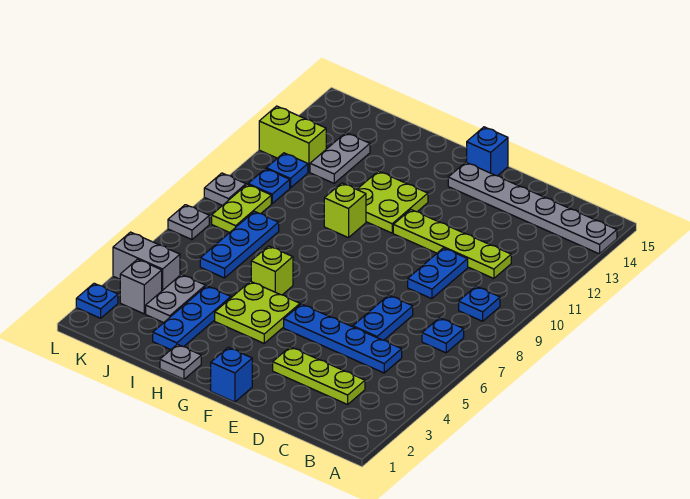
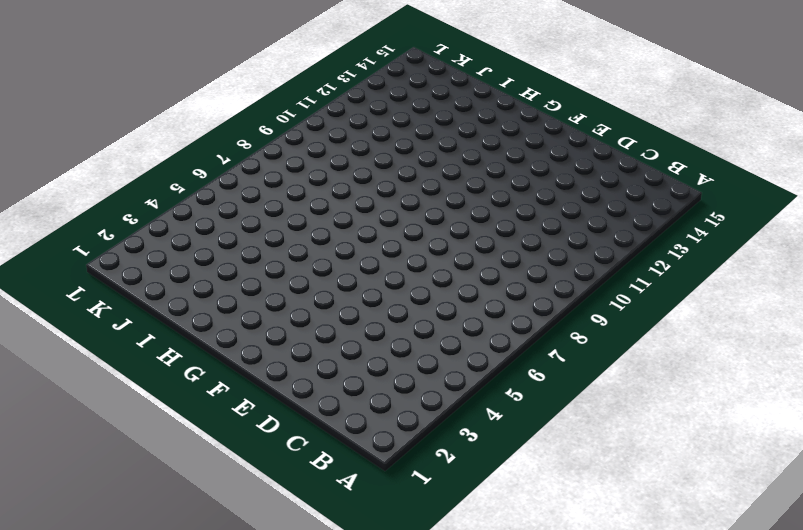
none -> grey 1x6 plate [448,162,617,254]
none -> blue 1x1 plate [422,318,464,353]
none -> blue 1x1 plate [459,286,500,321]

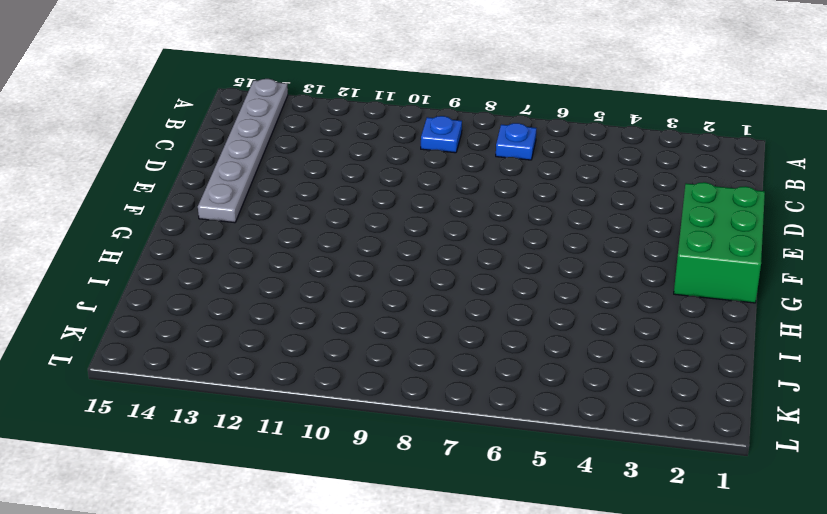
green 2x3 brick [674,182,765,303] -> blue 1x1 brick [211,347,252,402]
none -> lime 1x3 plate [273,347,365,404]
none -> blue 1x4 plate [284,304,402,373]
none -> lime 1x4 plate [393,210,511,279]

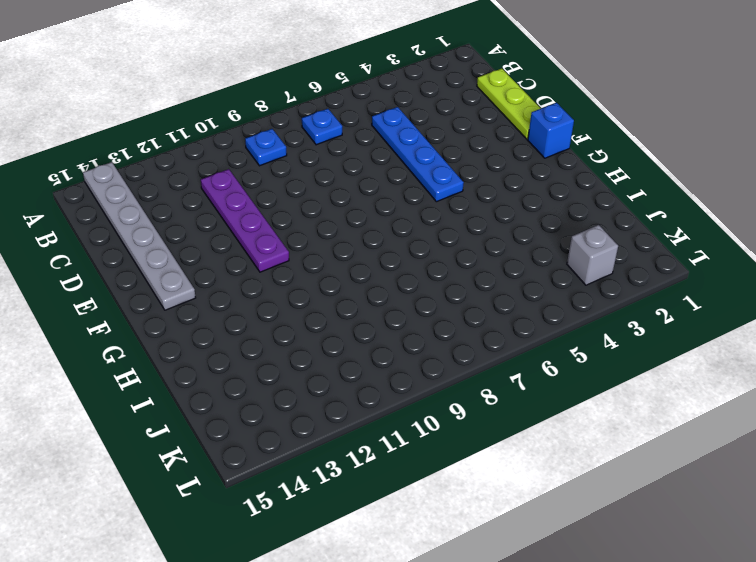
lime 1x3 plate [477,69,541,139] -> lime 1x3 plate moved to [273,347,365,404]
purple 1x4 plate [201,169,289,272] -> lime 1x4 plate [393,210,511,279]
none -> blue 1x2 plate [353,295,413,340]
none -> blue 1x2 plate [408,248,468,299]
none -> blue 1x1 brick [467,127,508,176]

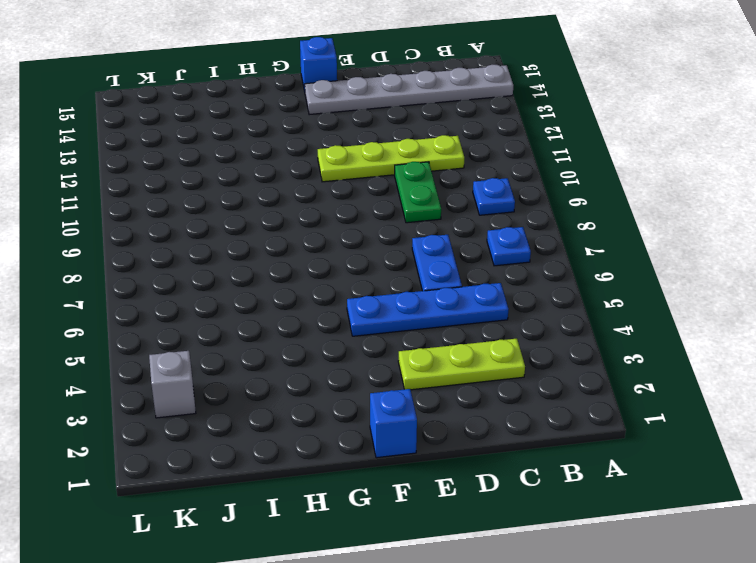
green 1x2 plate [395,162,441,223] -> blue 1x2 plate [408,248,468,299]
none -> lime 2x2 plate [215,281,300,343]
none -> lime 2x2 plate [357,171,428,233]
none -> grey 1x1 plate [160,344,201,379]

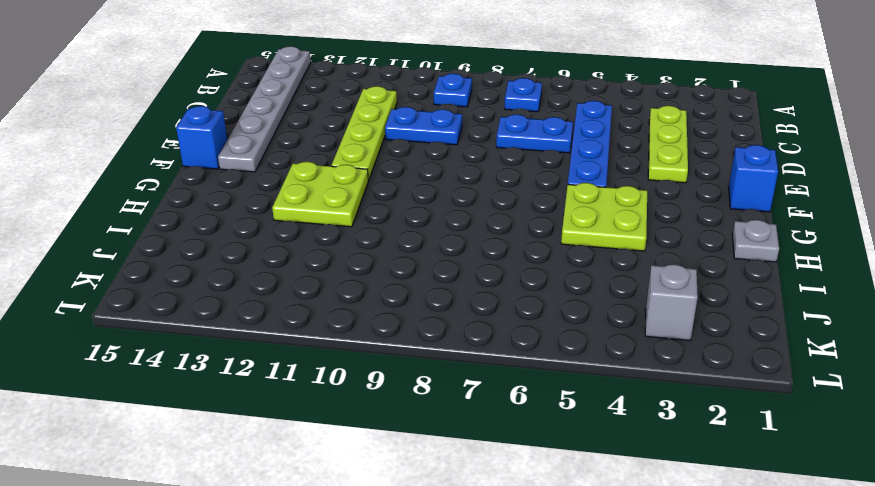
none -> lime 1x1 brick [251,246,293,295]
none -> lime 1x1 brick [324,183,366,238]
none -> blue 1x3 plate [153,286,231,350]

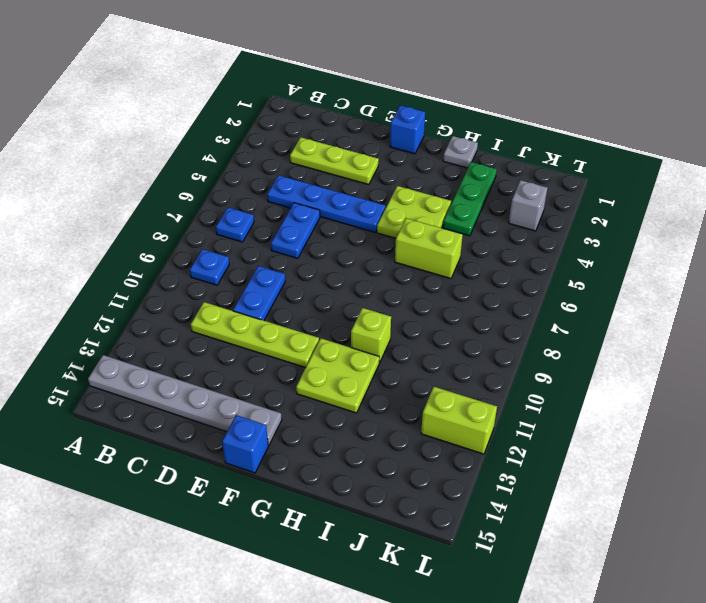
lime 1x2 brick [395,218,463,279] -> lime 1x1 brick [251,246,293,295]
green 1x3 plate [443,162,497,236] -> blue 1x3 plate [153,286,231,350]
none -> grey 1x2 plate [146,274,205,323]
none -> blue 1x3 plate [200,212,279,278]
none -> grey 1x2 plate [310,133,370,183]

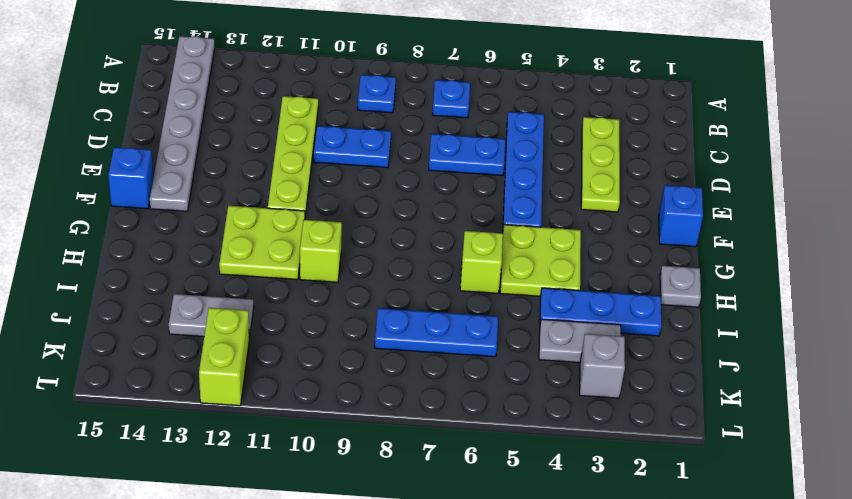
none -> grey 1x2 brick [113,232,180,291]
none -> lime 1x2 plate [212,184,271,233]
none -> blue 1x1 plate [248,169,290,203]

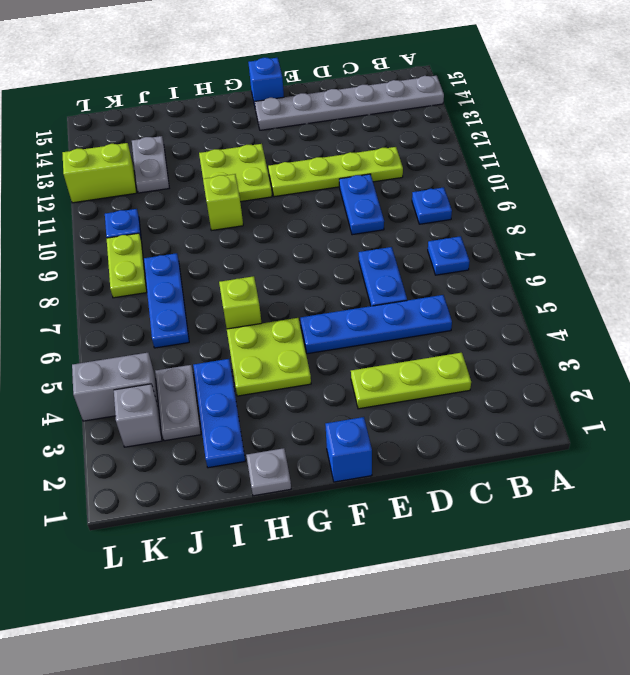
none -> blue 1x1 plate [266,153,308,188]
none -> blue 1x1 plate [76,283,118,318]
none -> grey 1x1 plate [168,205,209,240]

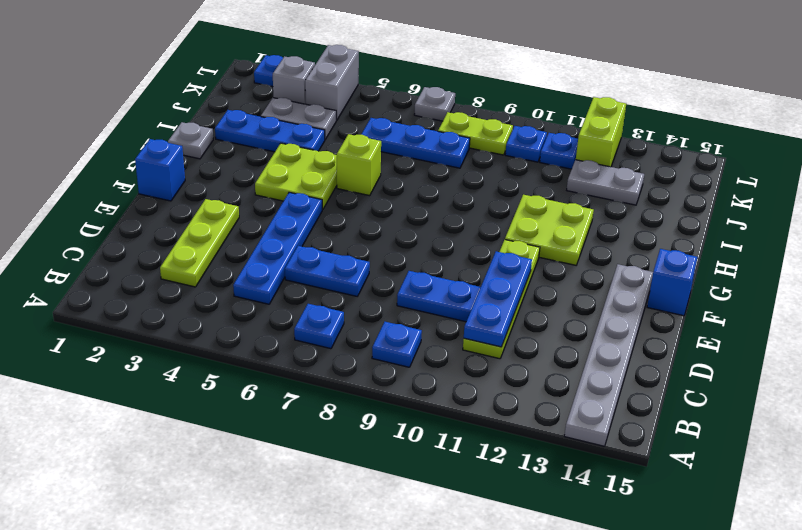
blue 1x3 plate [464,251,532,347] -> none
none -> lime 1x1 brick [324,183,366,238]
none -> grey 1x1 plate [204,173,246,206]

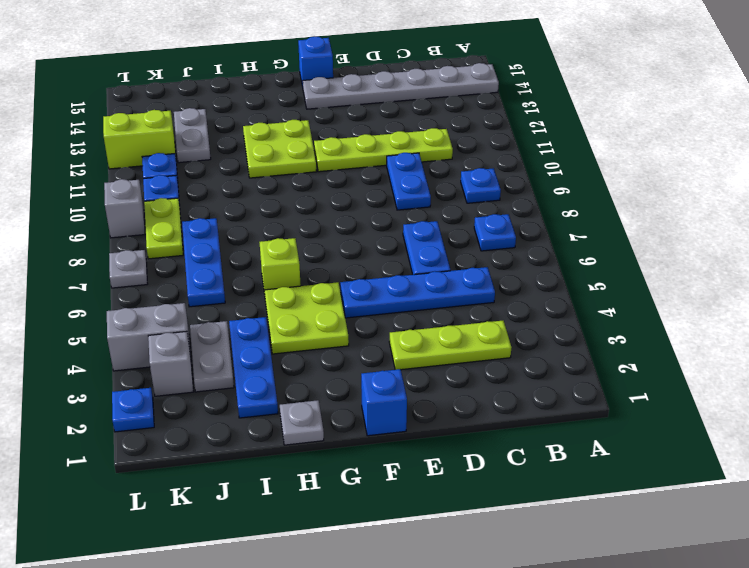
grey 1x1 brick [104,179,145,238] -> grey 1x1 plate [204,173,246,206]
none -> lime 1x1 brick [324,183,366,238]

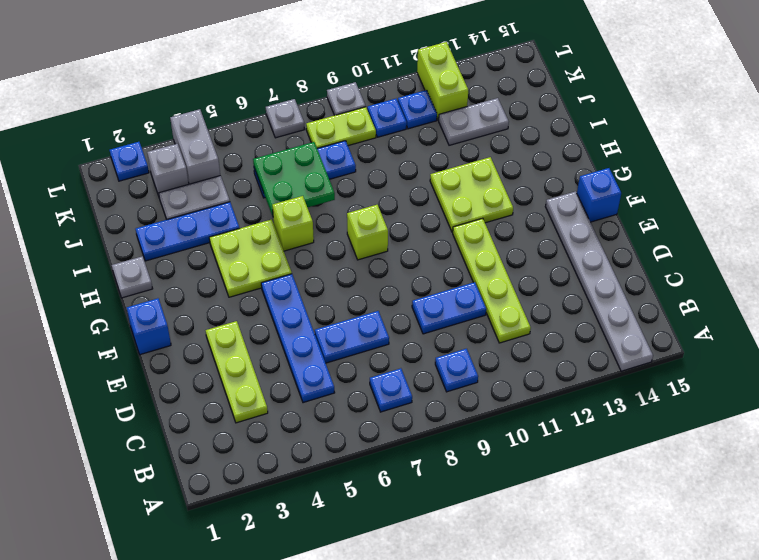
lime 1x1 brick [347,205,388,260] -> lime 1x1 brick moved to [324,183,366,238]
green 2x2 plate [253,142,335,216] -> none

